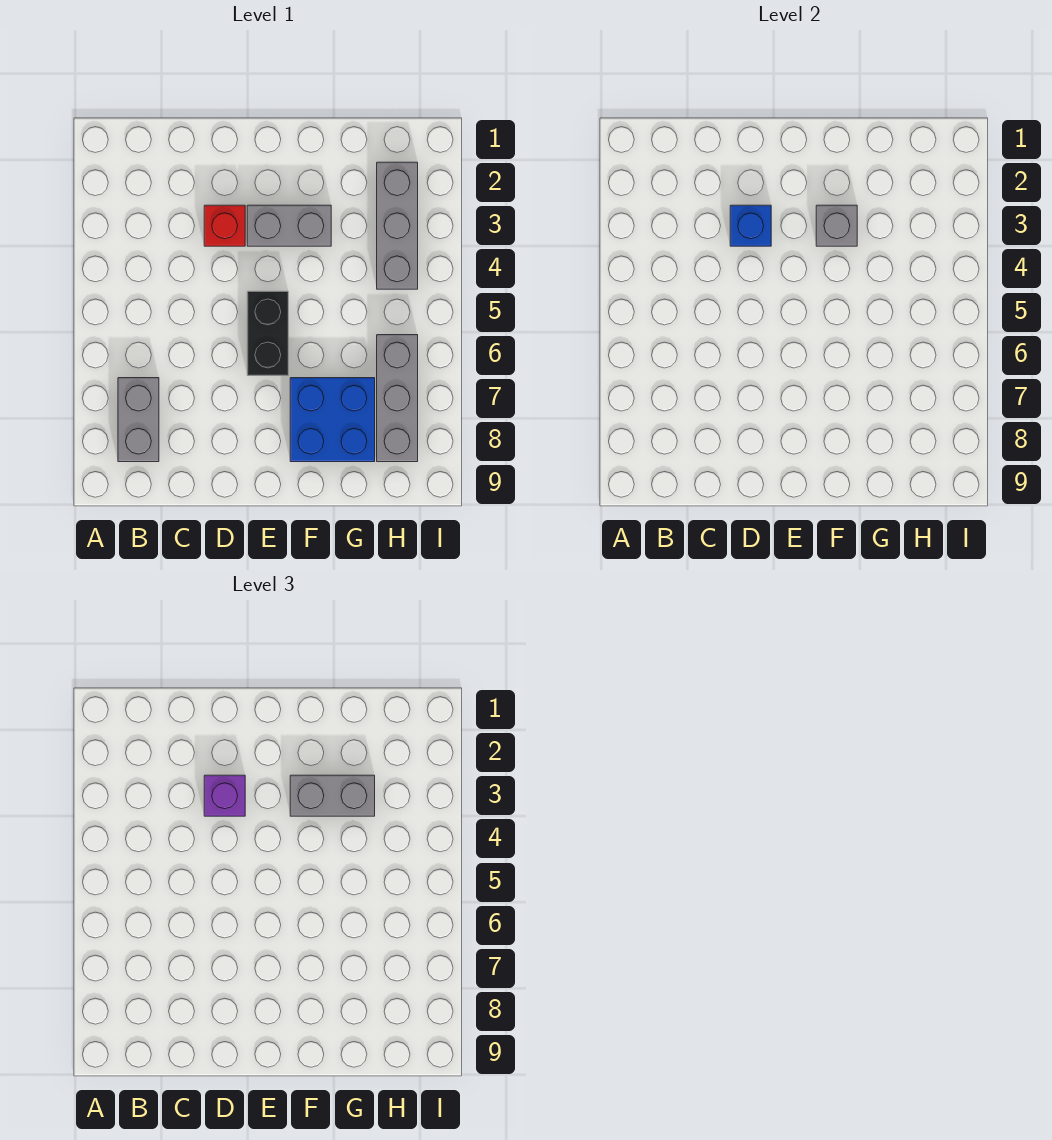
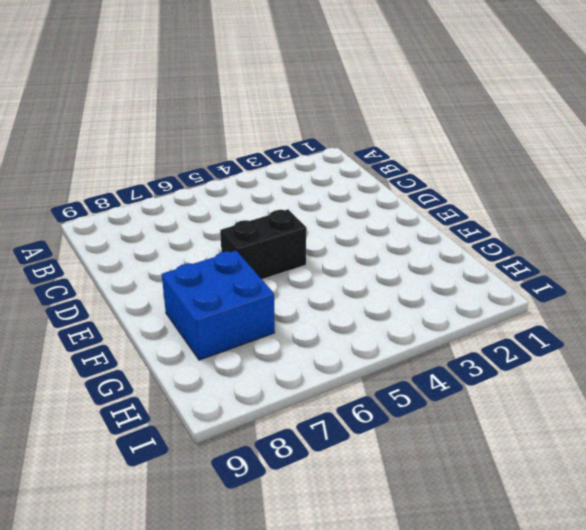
none -> grey 1x2 brick [118,378,159,462]
none -> red 1x1 brick [204,205,245,246]

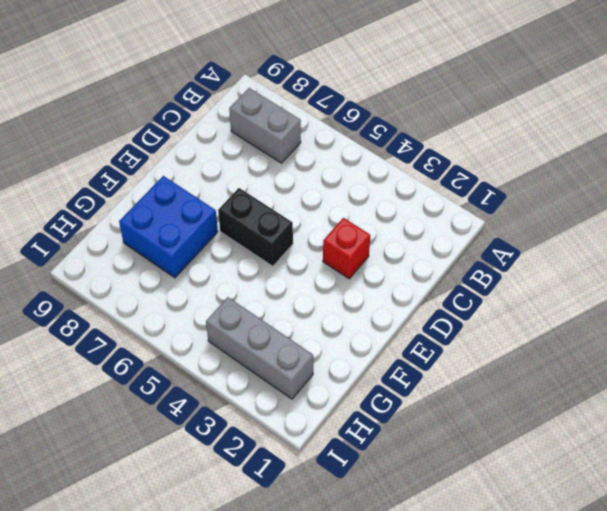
none -> grey 1x2 brick [247,205,331,246]
none -> grey 1x3 brick [377,335,418,462]

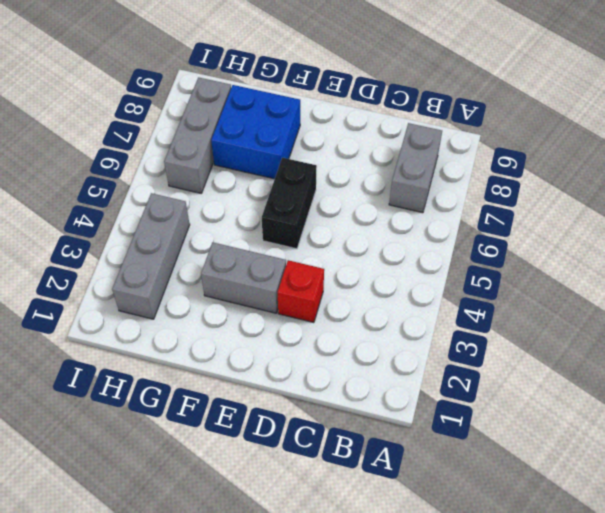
none -> blue 1x1 brick [730,205,771,246]
none -> grey 1x1 brick [816,205,857,246]

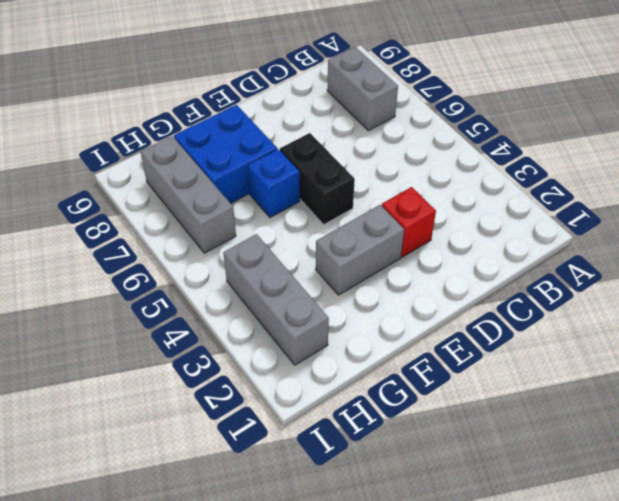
blue 1x1 brick [248,149,300,218] -> blue 1x1 brick moved to [730,205,771,246]
none -> grey 1x1 brick [816,205,857,246]
none -> purple 1x1 brick [204,775,245,816]

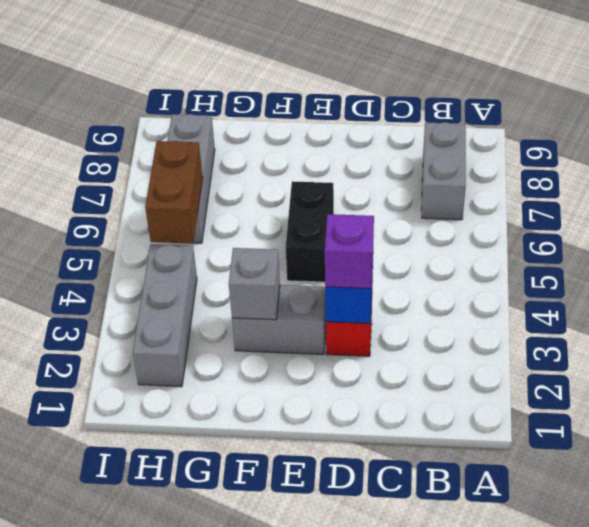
brown 1x2 brick [145,141,203,244] -> none
none -> blue 2x2 brick [290,378,375,462]
none -> grey 1x2 brick [290,775,375,816]

